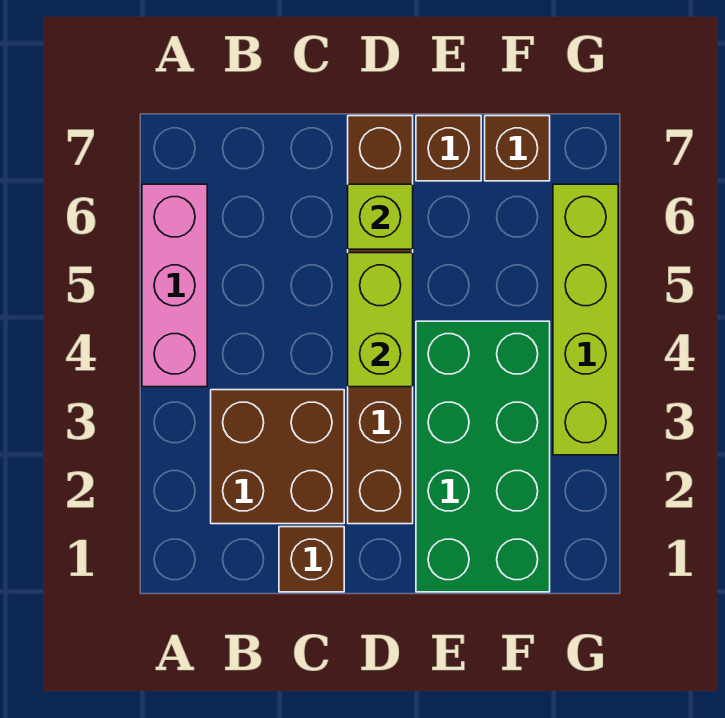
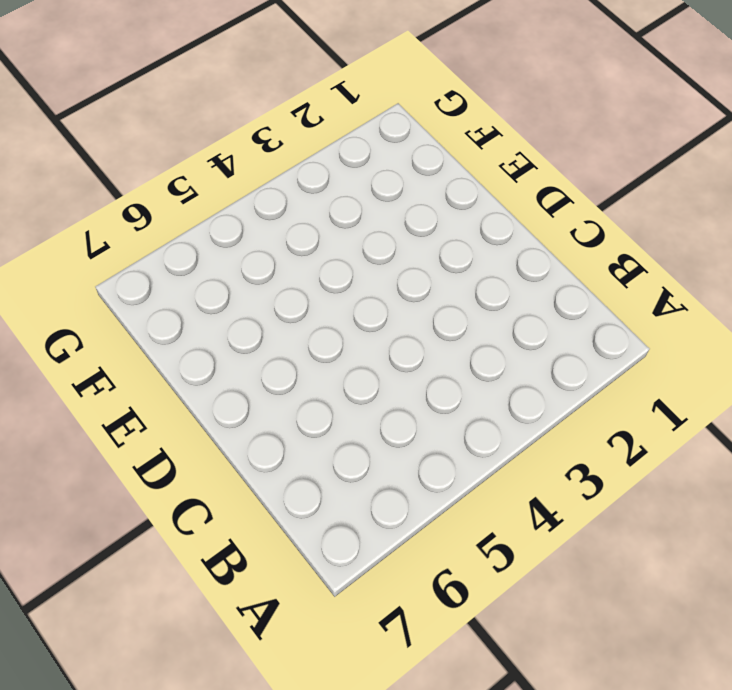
none -> pink 1x3 brick [142,184,207,387]
none -> brown 2x2 brick [211,390,344,524]

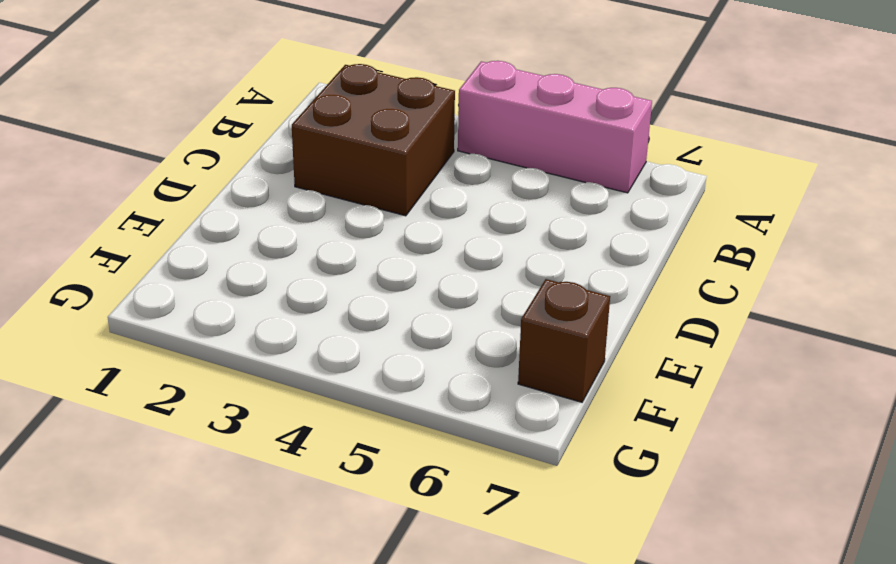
none -> brown 1x1 brick [279,527,344,592]
none -> brown 1x6 brick [348,116,413,524]

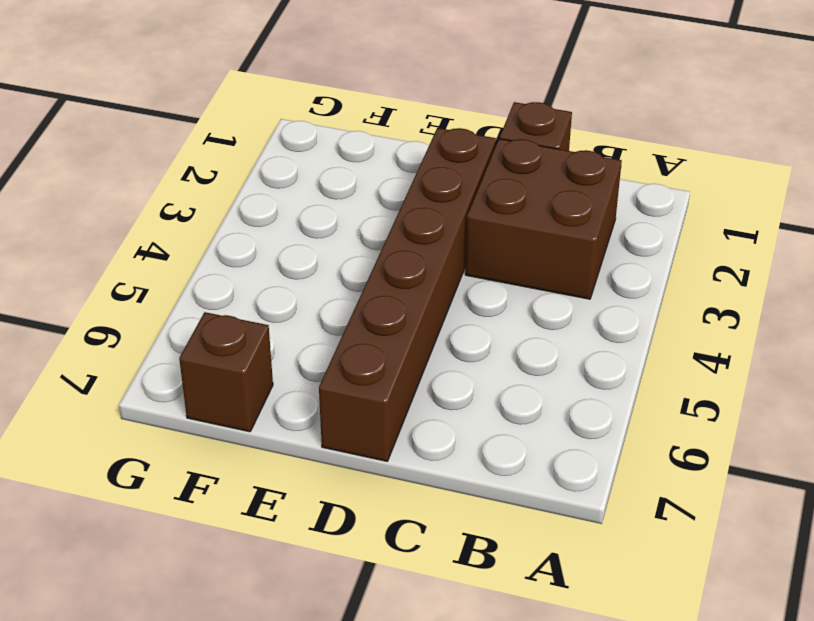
none -> pink 1x3 brick [142,184,207,387]
none -> green 2x4 brick [416,321,550,592]

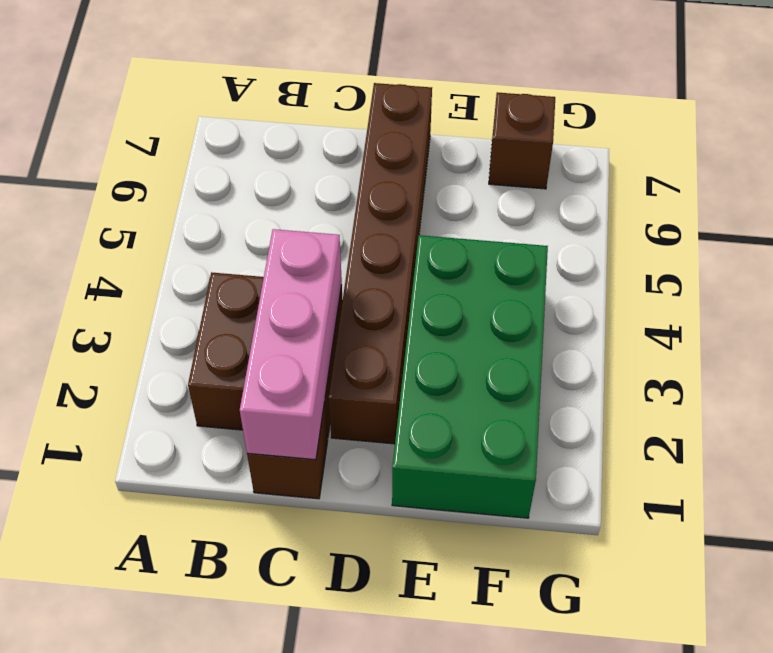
pink 1x3 brick [240,229,342,460] -> pink 1x3 brick moved to [142,184,207,387]
none -> brown 1x1 brick [416,116,481,181]
none -> lime 1x4 brick [553,184,618,455]

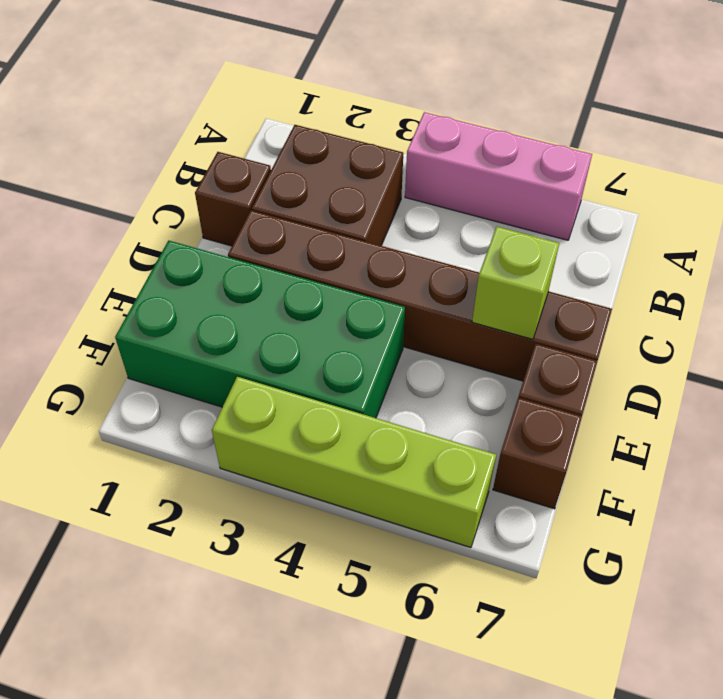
none -> lime 1x2 brick [348,253,413,387]

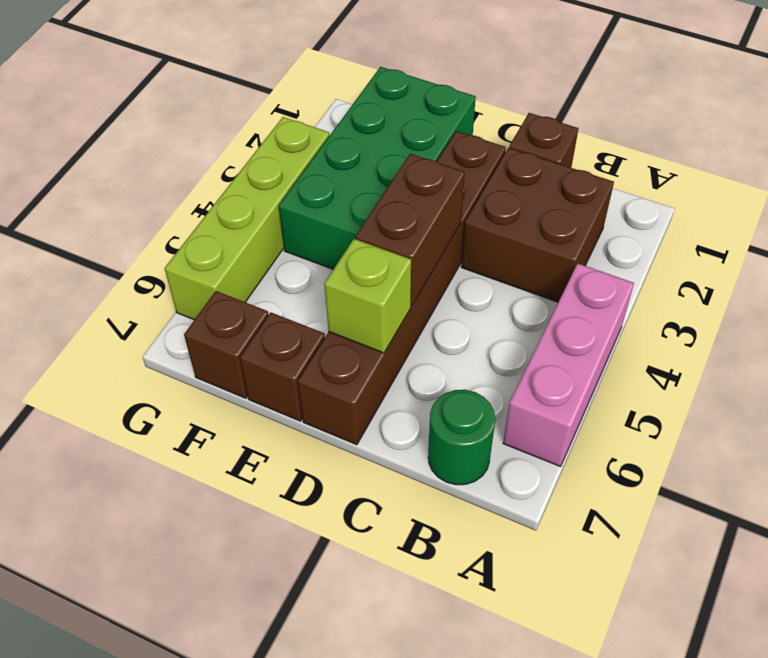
green 1x1 round brick [428,390,495,485] -> none
brown 1x2 brick [355,154,465,306] -> lime 1x2 brick [348,253,413,387]

